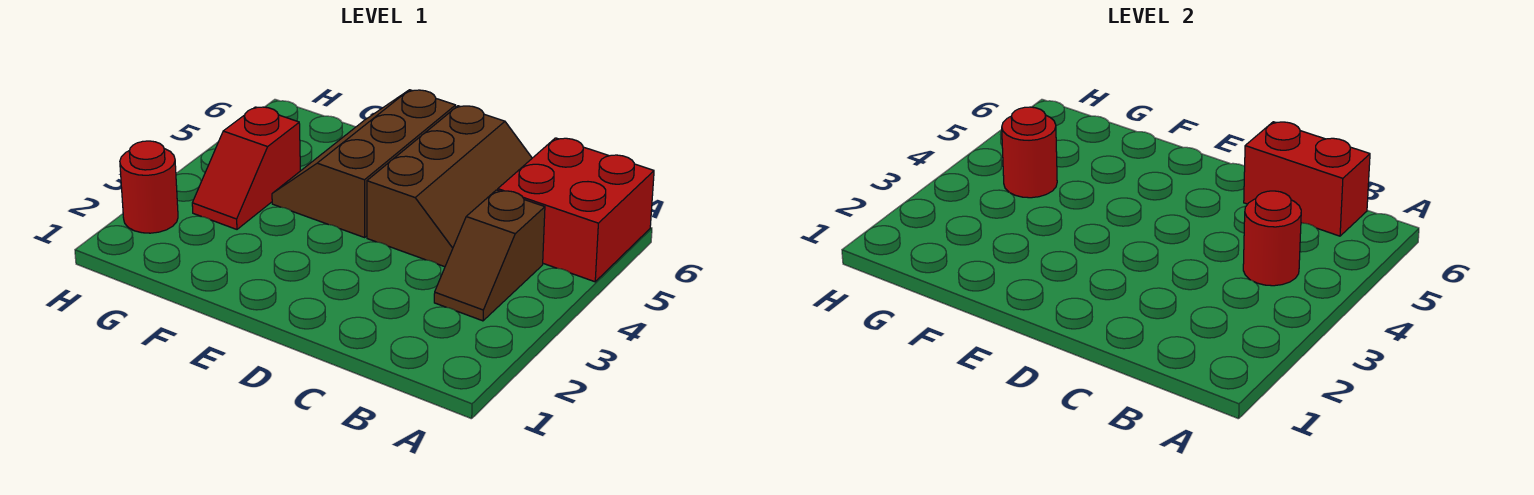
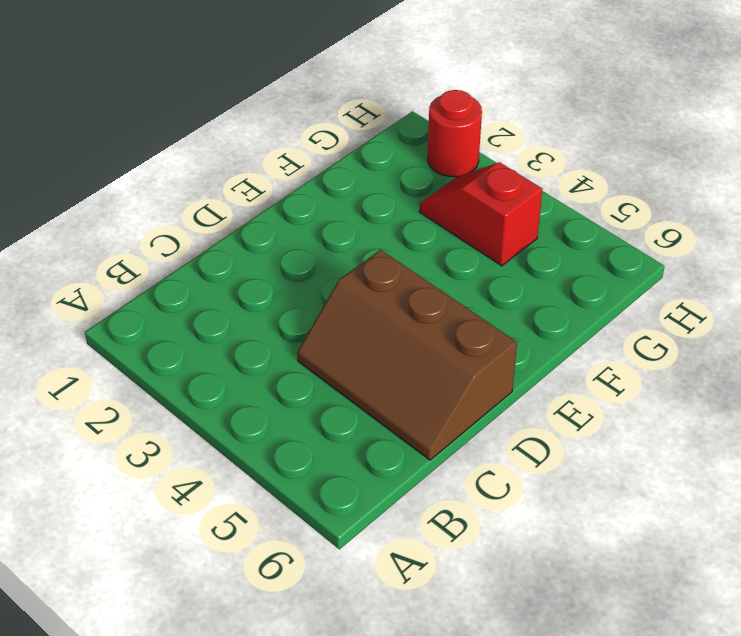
none -> red 2x2 brick [498,138,654,282]
none -> brown 1x2 slope [434,190,545,321]

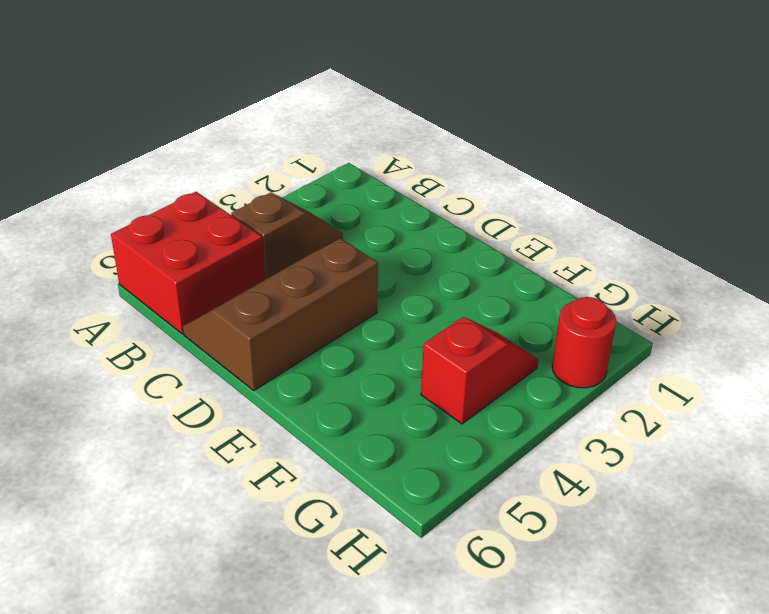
none -> brown 2x3 slope [272,90,456,237]
none -> red 1x1 round brick [1243,191,1301,286]

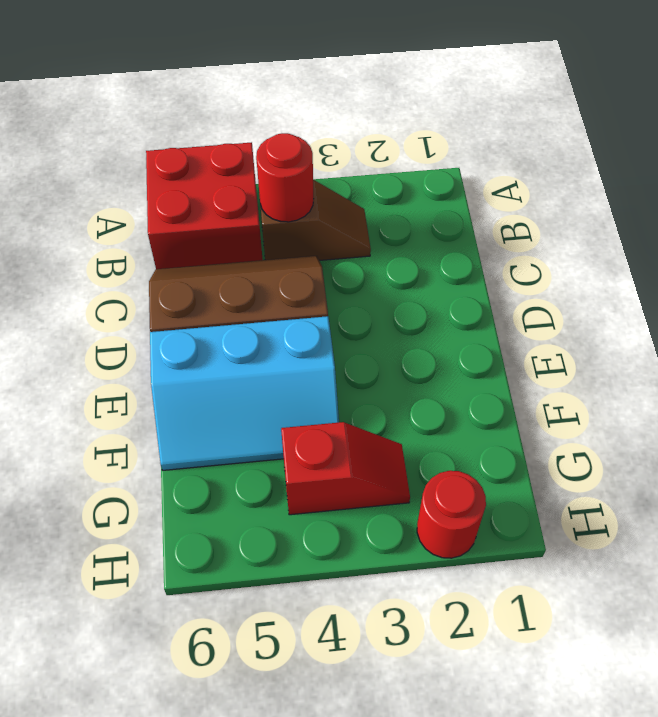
cyan 2x3 slope [150,316,339,470] -> brown 2x3 slope [272,90,456,237]
none -> red 1x2 brick [1244,122,1370,236]
none -> red 1x1 round brick [1002,107,1057,198]

